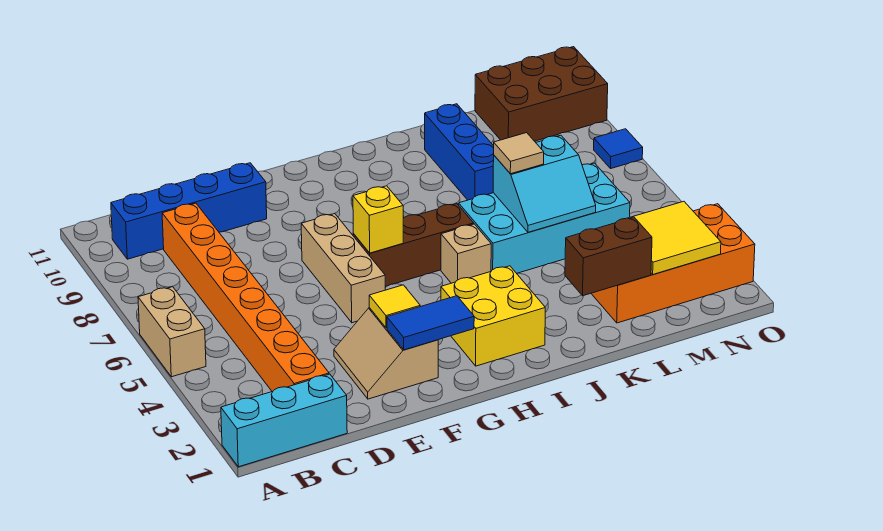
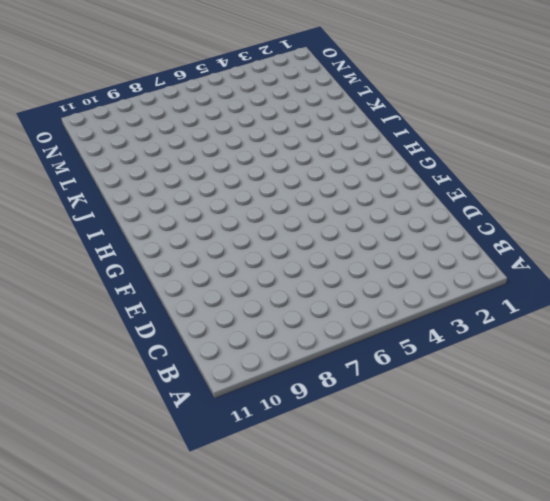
none -> cyan 1x3 brick [221,374,347,467]
none -> tan 1x2 brick [138,287,206,377]
none -> blue 1x4 brick [111,163,267,259]

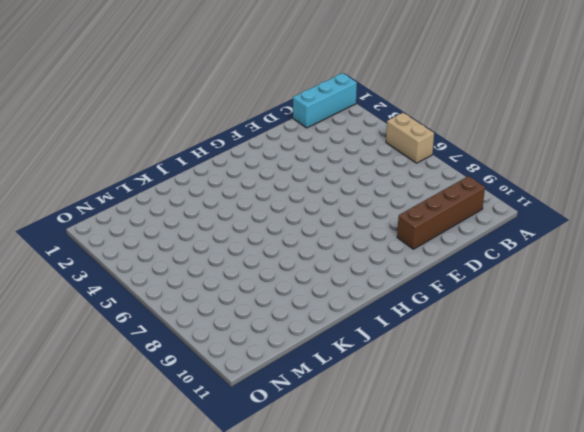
brown 1x4 brick [397,176,485,249] -> blue 1x4 brick [111,163,267,259]
none -> orange 1x8 brick [162,203,329,391]
none -> tan 2x2 slope [334,308,438,399]
none -> tan 1x3 brick [301,214,385,323]

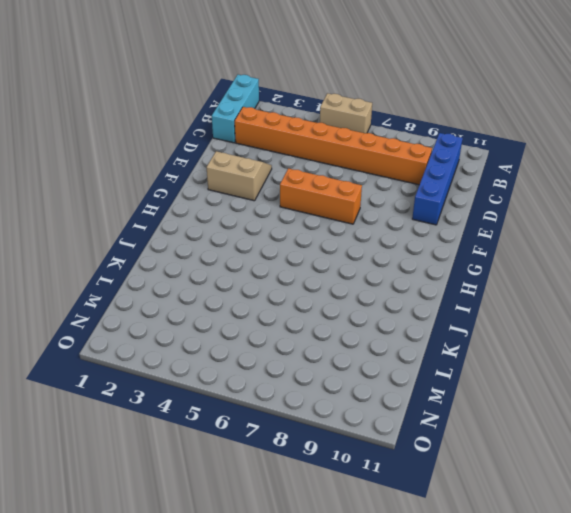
orange 1x3 brick [280,168,362,224] -> tan 1x3 brick [301,214,385,323]
none -> brown 1x3 brick [353,204,474,286]
none -> yellow 2x2 brick [441,266,545,366]
none -> tan 1x1 brick [441,224,491,283]

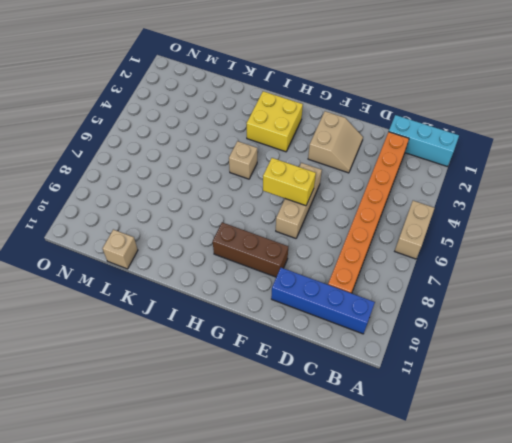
yellow 1x2 brick [263,158,316,206] -> yellow 1x1 brick [353,186,403,253]
brown 1x3 brick [213,222,288,277] -> brown 1x3 brick moved to [353,204,474,286]
tan 1x1 brick [102,229,138,269] -> none
none -> cyan 2x4 brick [459,163,630,273]
none -> blue 1x3 brick [425,104,494,200]
none -> orange 2x4 brick [591,204,755,323]

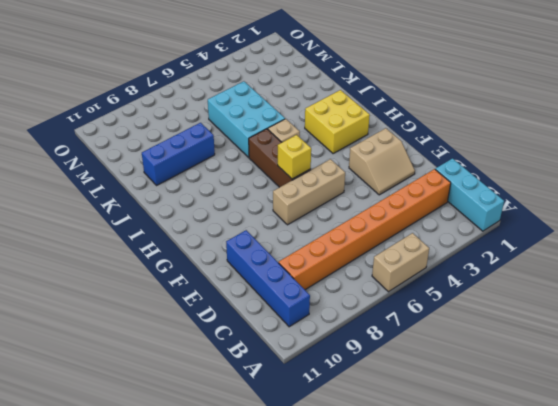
cyan 2x3 brick [208,81,285,157] -> cyan 2x4 brick [459,163,630,273]
none -> orange 2x4 brick [591,204,755,323]
none -> brown 2x3 brick [475,47,608,141]
none -> blue 1x1 tile [594,129,643,169]

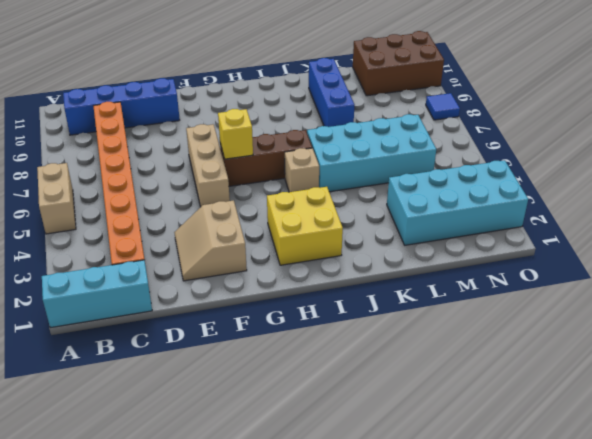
cyan 2x4 brick [387,160,528,245] -> orange 2x4 brick [591,204,755,323]
none -> blue 1x2 tile [387,296,474,350]
none -> yellow 1x1 tile [369,285,420,328]
none -> brown 1x2 brick [565,217,652,296]

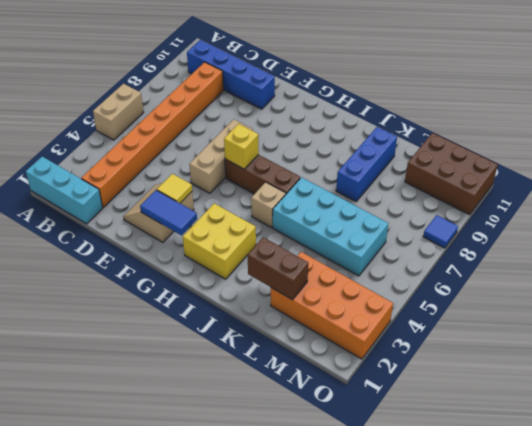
none -> cyan 2x2 slope [493,135,596,232]
none -> yellow 2x2 tile [628,201,721,275]
none -> tan 1x1 tile [494,133,544,174]

